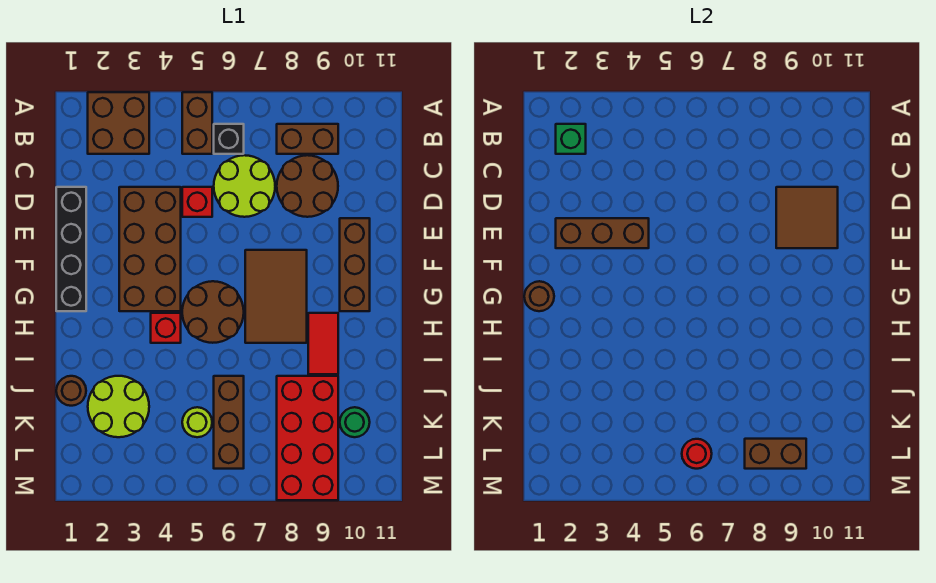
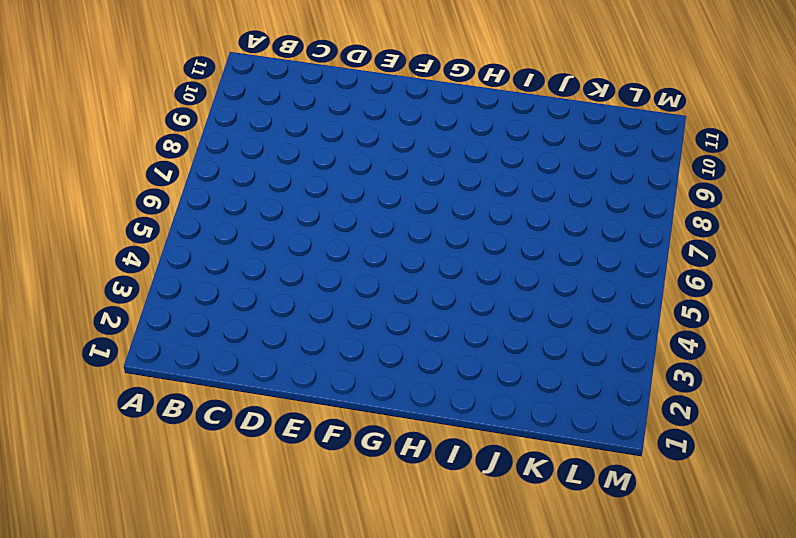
none -> brown 2x2 brick [88,92,149,154]
none -> brown 1x2 brick [182,92,212,154]
none -> black 1x1 brick [214,124,244,154]

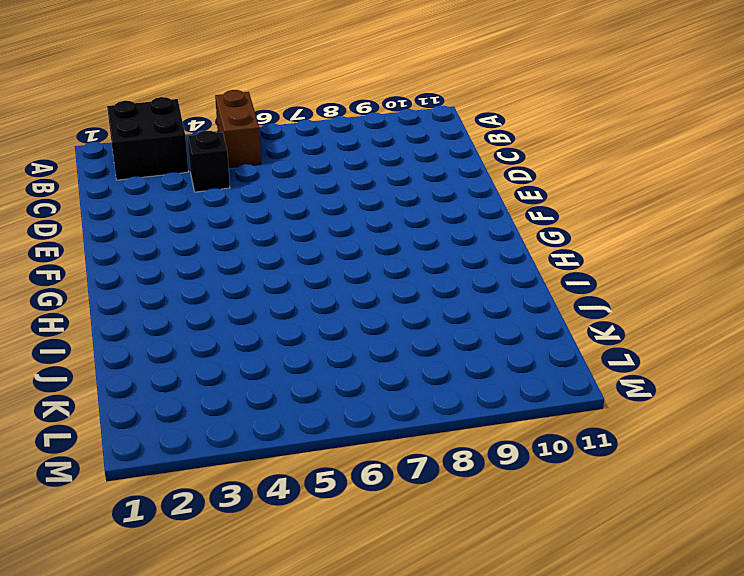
black 2x2 brick [107,97,189,180] -> brown 2x2 brick [88,92,149,154]
black 1x1 brick [187,131,230,192] -> black 1x1 brick moved to [214,124,244,154]
none -> brown 1x2 brick [277,124,338,154]
none -> lime 2x2 round brick [214,155,275,217]
none -> brown 2x2 round brick [277,155,338,217]

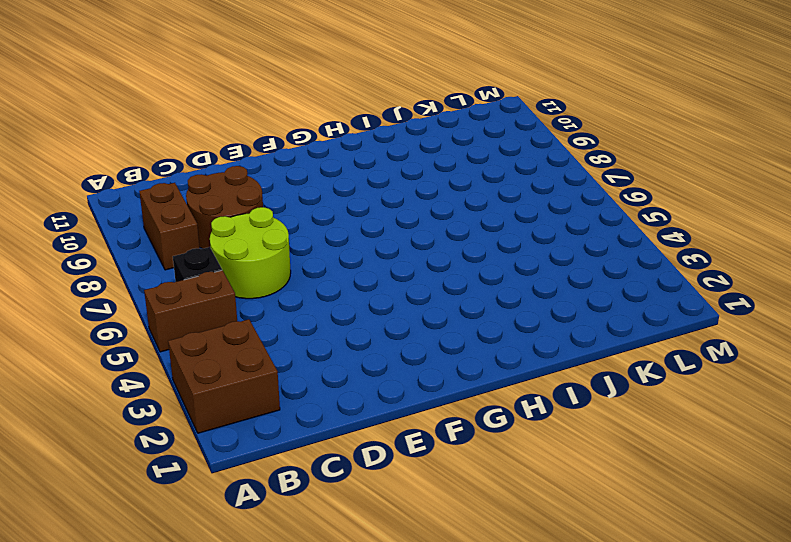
none -> black 1x4 brick [56,187,86,311]
none -> brown 2x4 brick [119,187,181,311]
none -> red 1x1 brick [182,187,212,217]

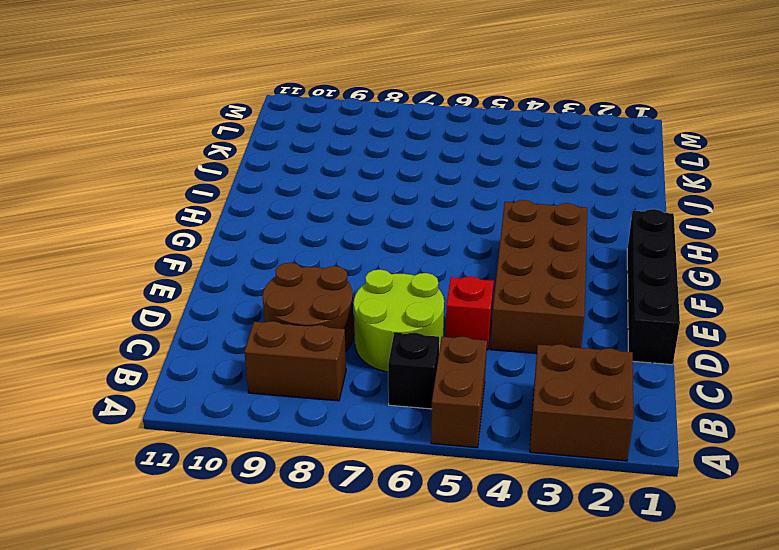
none -> brown 1x3 brick [340,218,370,311]
none -> brown 2x3 tile [245,250,307,343]
none -> brown 2x2 round brick [182,281,244,343]

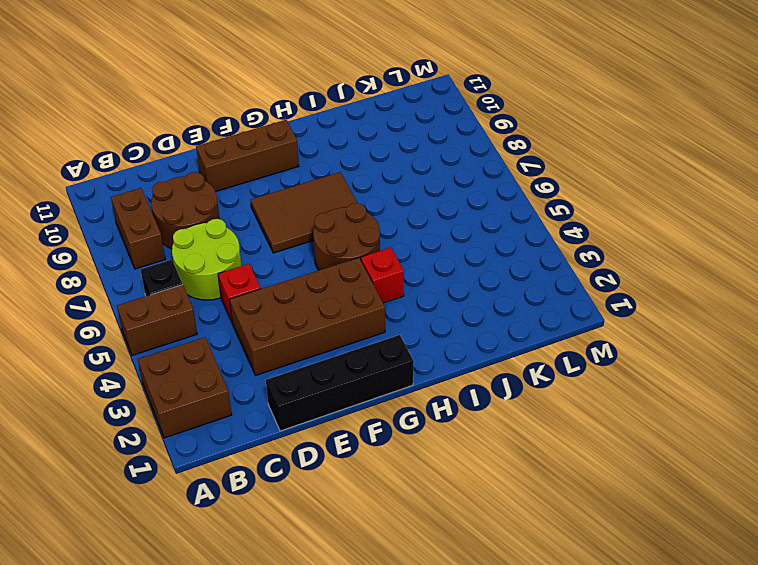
none -> red 1x2 tile [308,313,338,374]
none -> brown 1x1 round brick [56,376,86,406]
none -> lime 2x2 round brick [88,376,149,437]

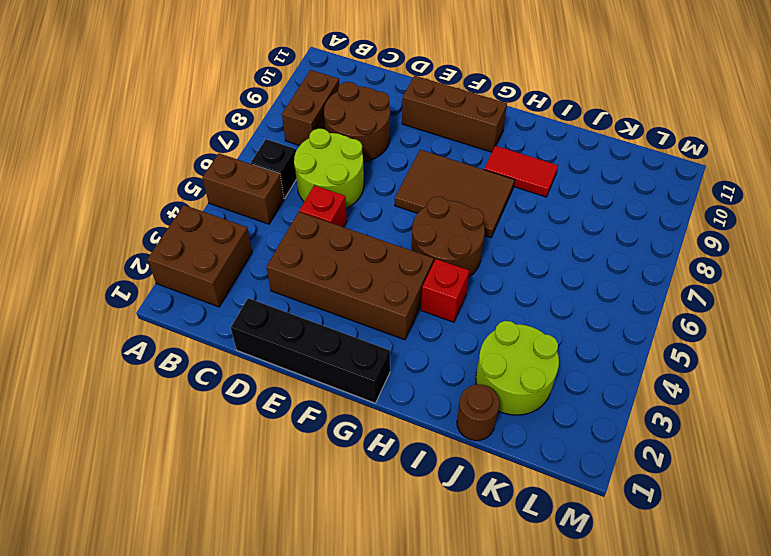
none -> brown 1x3 brick [214,376,244,469]
none -> red 2x4 brick [277,376,338,500]
none -> lime 1x1 round brick [182,407,212,437]

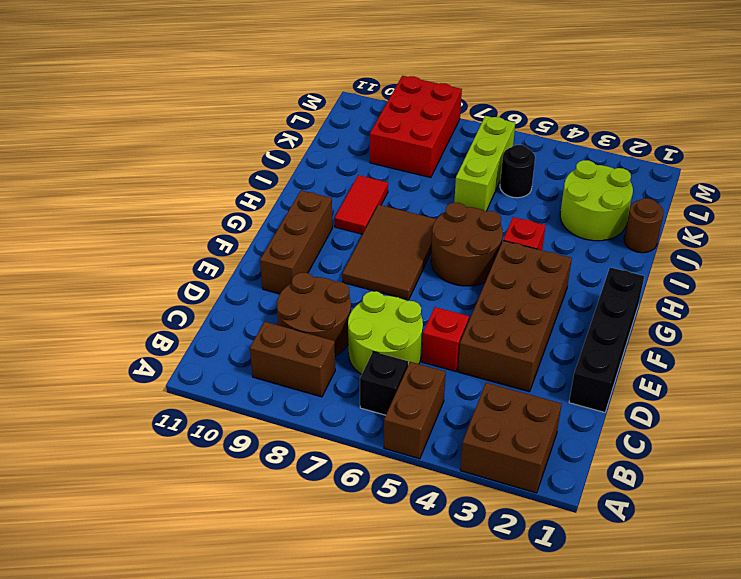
lime 1x3 brick [454,116,515,211] -> brown 1x3 brick [214,376,244,469]
black 1x1 round brick [500,145,535,198] -> lime 1x1 round brick [182,407,212,437]
red 2x3 brick [370,76,462,178] -> red 2x4 brick [277,376,338,500]
none -> green 1x1 round brick [340,407,370,437]
none -> green 1x1 brick [556,124,586,154]
none -> brown 2x2 tile [776,187,838,248]

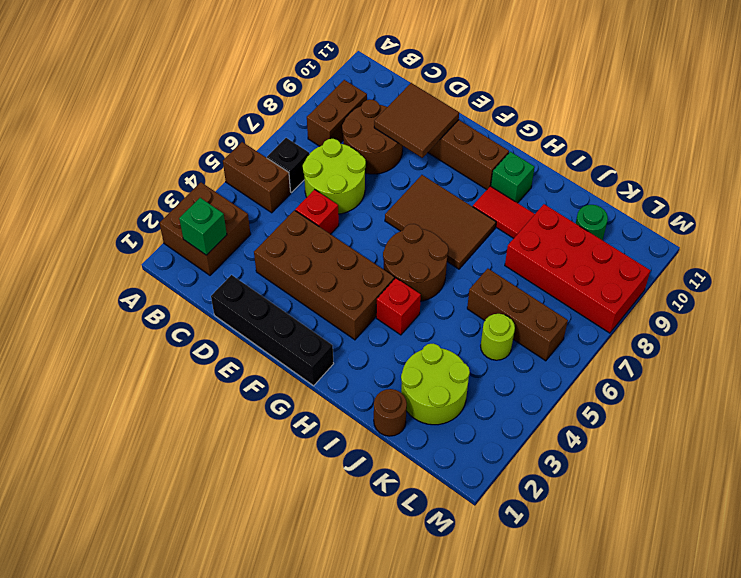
green 1x1 brick [491,152,535,203] -> none
none -> brown 1x3 brick [556,218,649,248]
none -> brown 1x1 round brick [524,281,554,311]
none -> red 1x1 round brick [682,439,712,469]

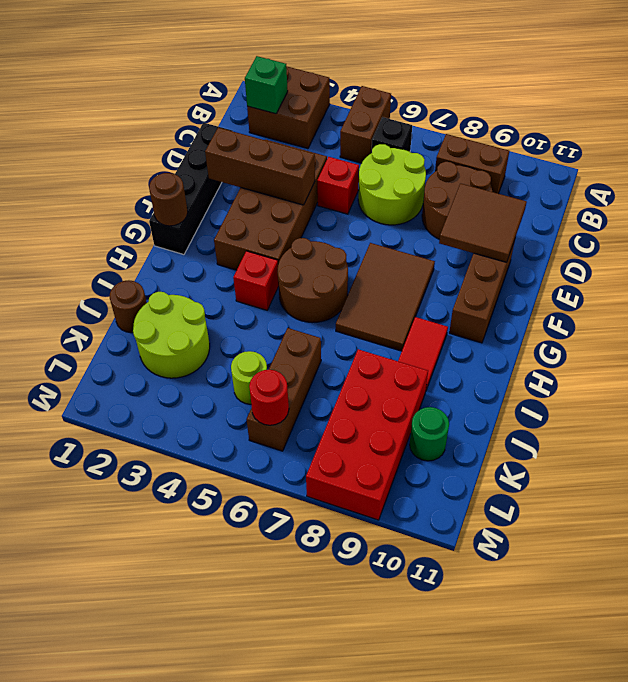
none -> brown 1x2 brick [745,439,806,469]

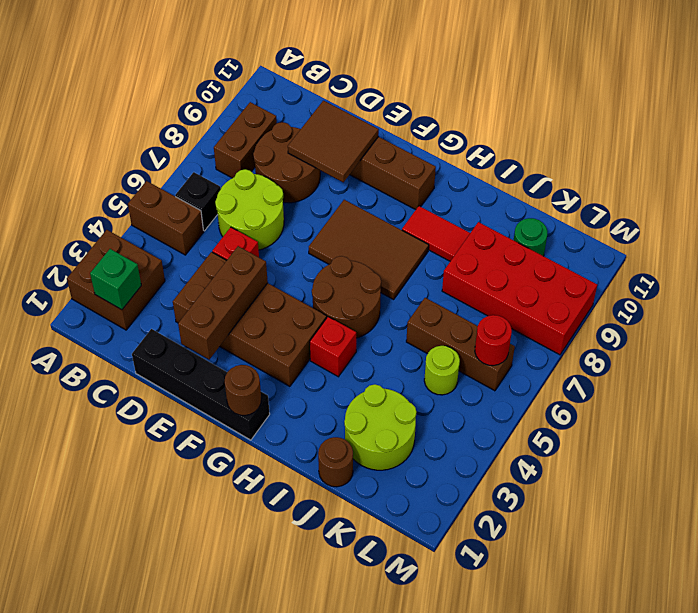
none -> brown 1x2 brick [745,439,806,469]

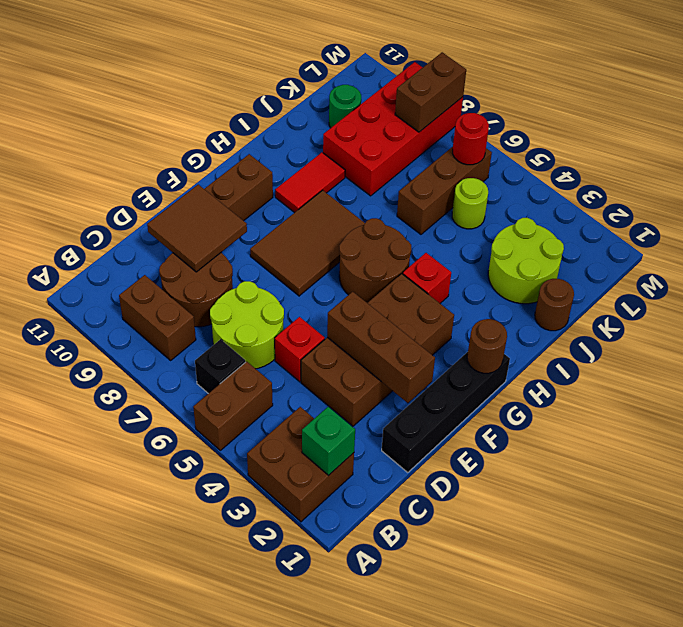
brown 1x2 brick [395,52,466,132] -> brown 1x2 brick turned to [745,439,806,469]

